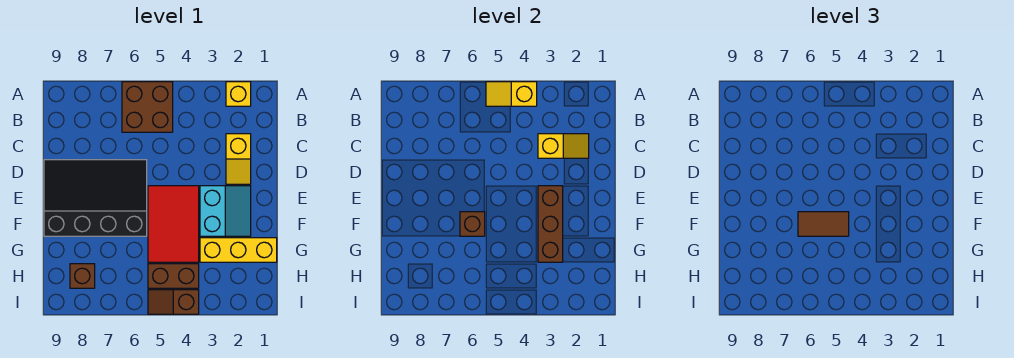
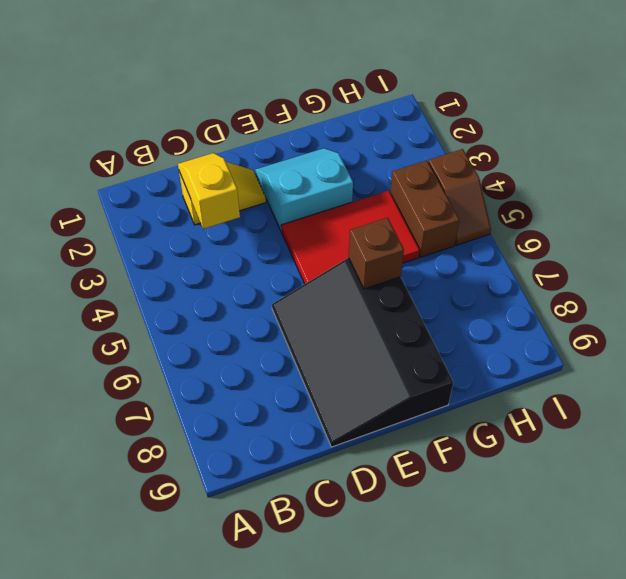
none -> yellow 1x1 brick [226,82,251,106]
none -> brown 2x2 brick [122,82,173,132]
none -> yellow 1x3 brick [200,238,277,262]

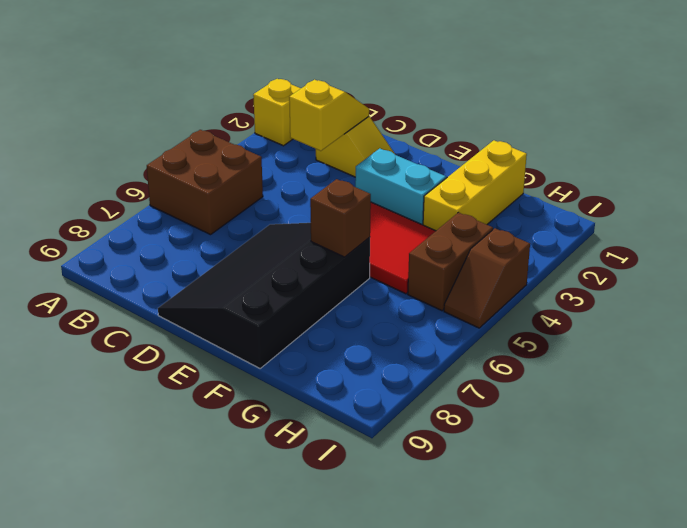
none -> brown 1x1 brick [70,264,95,288]
none -> yellow 1x2 slope [486,82,537,106]
none -> brown 1x3 brick [538,186,563,262]

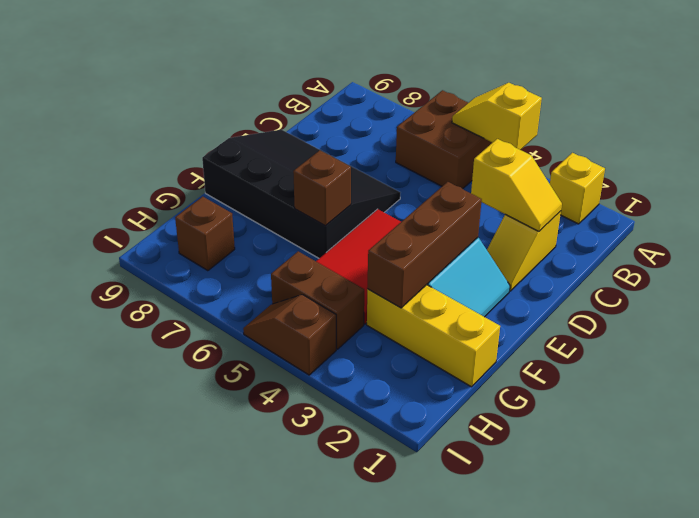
none -> brown 1x2 tile [798,212,849,236]

